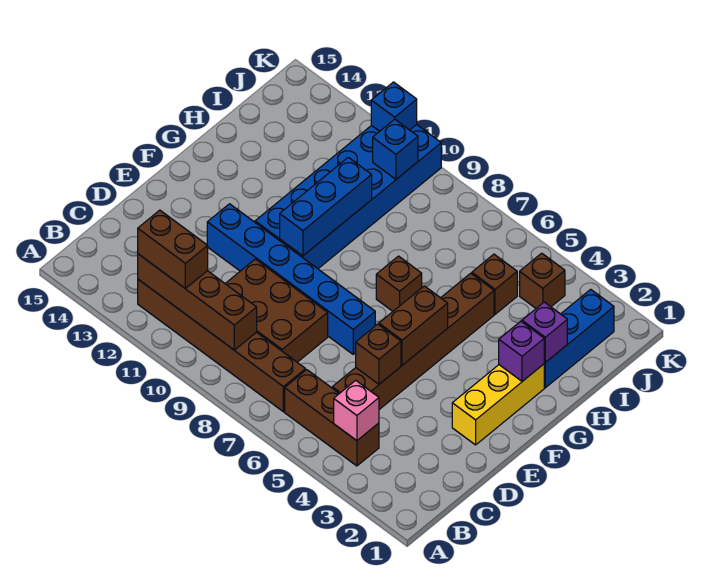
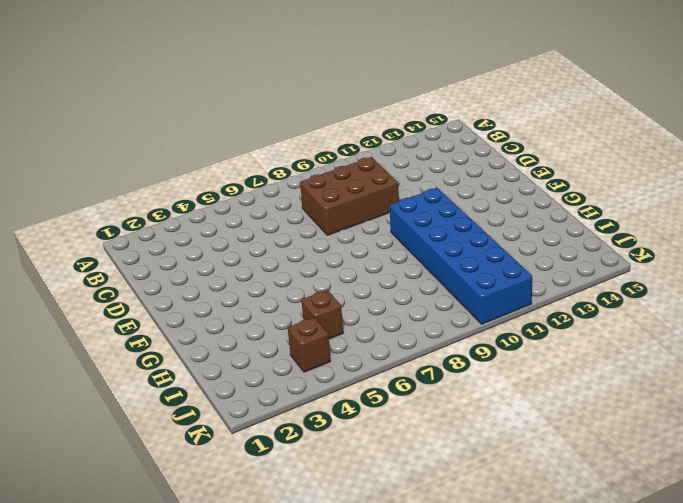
none -> brown 1x3 brick [285,370,379,466]
none -> brown 1x6 brick [138,279,306,412]
none -> brown 1x6 brick [332,273,494,410]

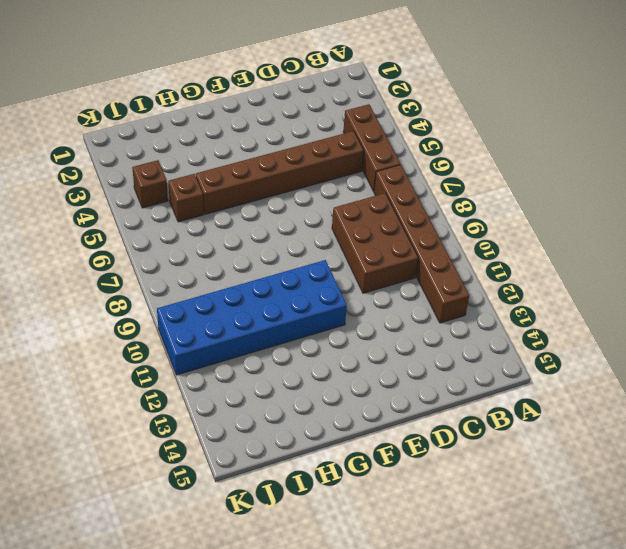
none -> yellow 1x3 brick [452,364,544,445]
none -> blue 1x6 brick [207,204,375,354]
none -> brown 1x1 brick [376,256,422,311]

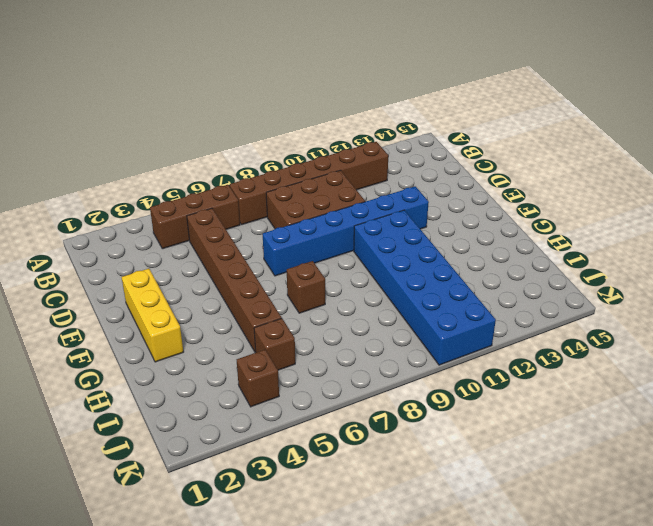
none -> blue 1x3 brick [544,289,614,388]
none -> pink 1x1 brick [334,380,379,441]
none -> brown 1x4 brick [138,254,257,350]

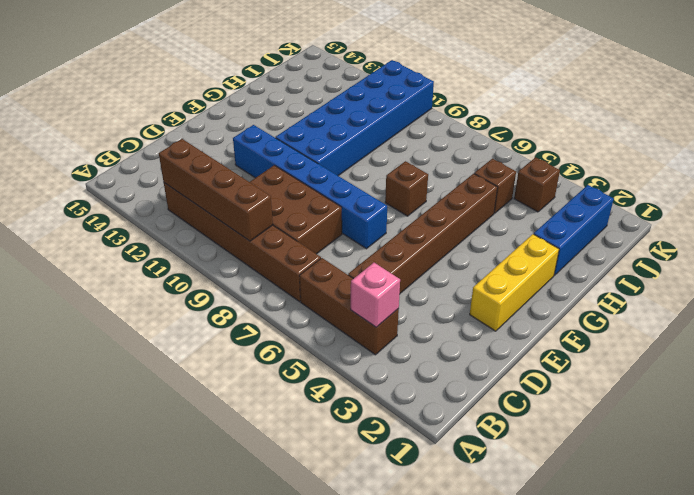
none -> brown 1x1 brick [356,324,401,384]
none -> brown 1x2 brick [379,286,448,365]
none -> blue 1x3 brick [280,157,372,256]

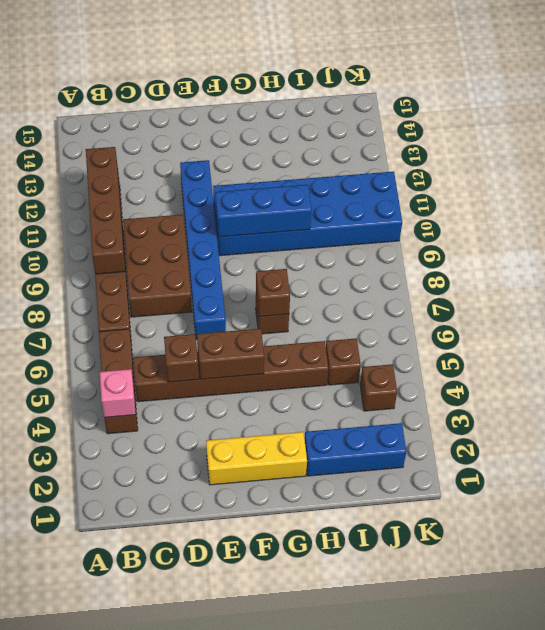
brown 1x1 brick [256,269,290,316] -> none
none -> purple 1x1 brick [499,321,544,381]
none -> purple 1x1 brick [522,302,567,362]
none -> blue 1x1 brick [373,119,418,179]

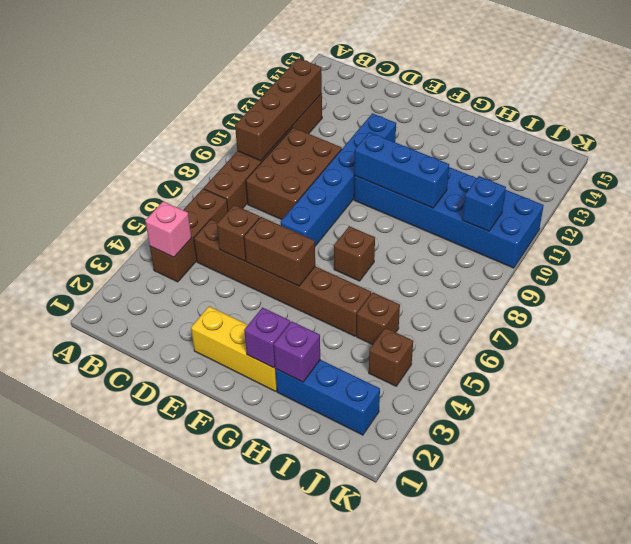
none -> blue 1x1 brick [371,82,417,131]
none -> brown 1x2 brick [138,210,208,288]

